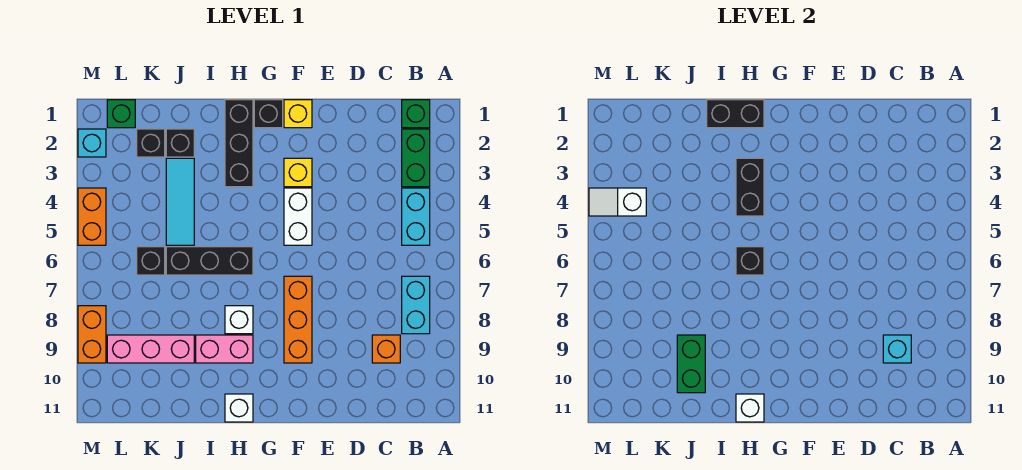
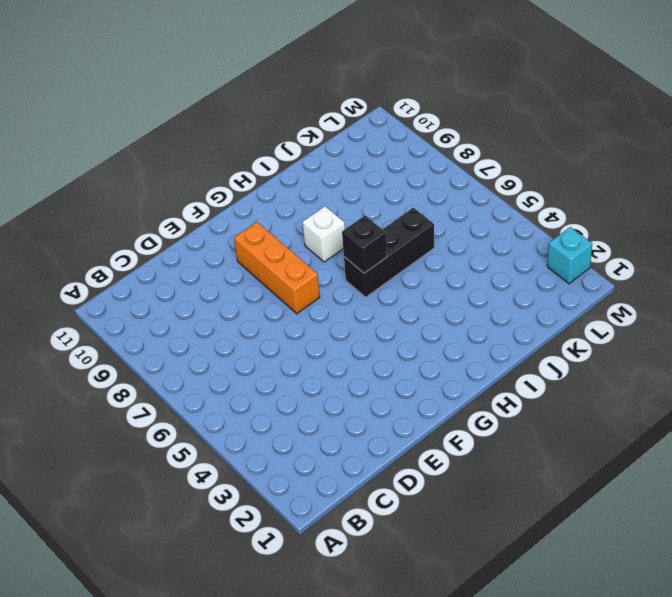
none -> green 1x1 brick [402,100,430,128]
none -> green 1x2 brick [402,129,430,187]
none -> cyan 1x2 brick [402,188,430,245]
none -> cyan 1x2 brick [402,276,430,334]

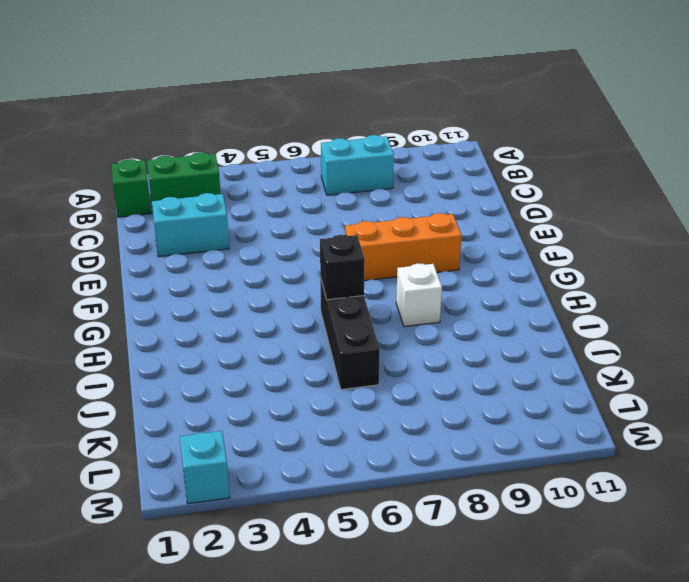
cyan 1x2 brick [152,193,229,257] -> cyan 1x2 brick moved to [402,188,430,245]
none -> orange 1x1 brick [372,335,400,363]
none -> yellow 1x1 brick [284,100,312,128]
none -> yellow 1x1 brick [284,158,312,187]
none -> white 1x2 brick [284,188,312,245]

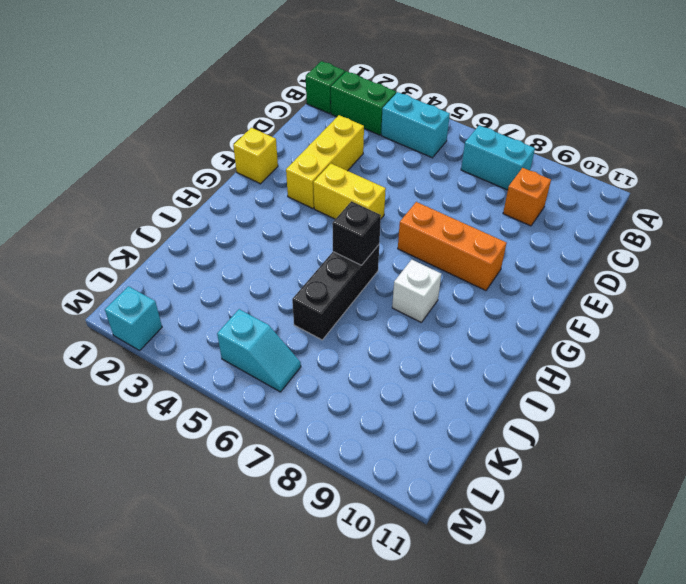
yellow 1x3 brick [286,115,364,209] -> yellow 1x1 brick [284,158,312,187]
yellow 1x2 brick [313,164,386,219] -> white 1x2 brick [284,188,312,245]
cyan 1x2 slope [217,309,301,392] -> none
none -> black 1x1 brick [254,100,283,128]
none -> black 1x3 brick [225,100,253,187]
none -> pink 1x2 brick [196,335,253,363]
none -> white 1x1 brick [225,394,253,422]

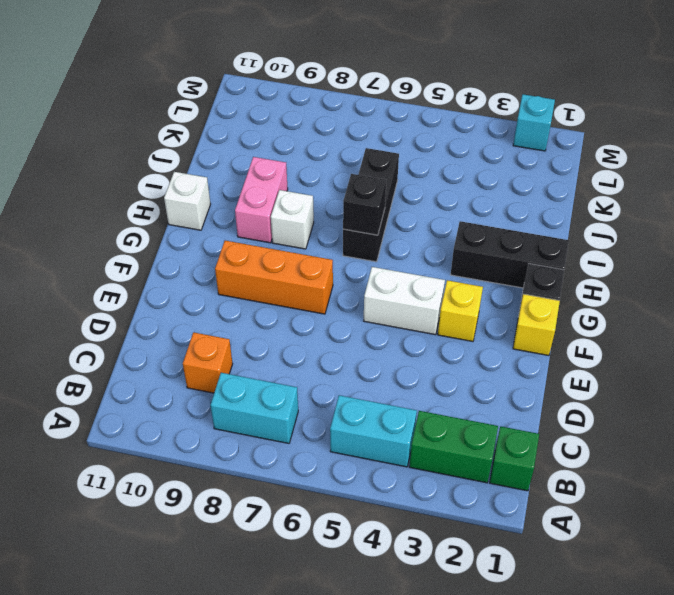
none -> black 1x1 brick [166,129,194,157]
none -> cyan 1x3 tile [166,158,194,245]
none -> pink 1x3 brick [107,335,194,363]
none -> black 1x1 brick [137,129,165,157]

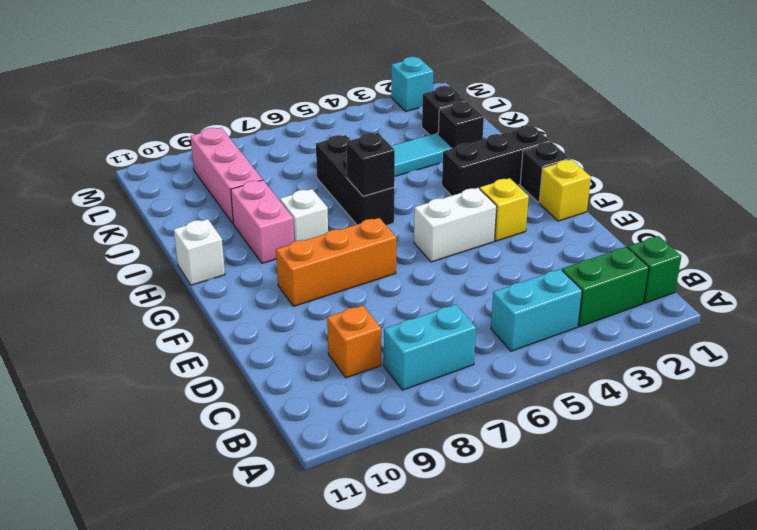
none -> black 1x1 brick [137,247,165,275]
none -> green 1x1 brick [107,100,135,128]
none -> orange 1x2 brick [78,188,106,245]
none -> orange 1x2 brick [78,306,106,363]

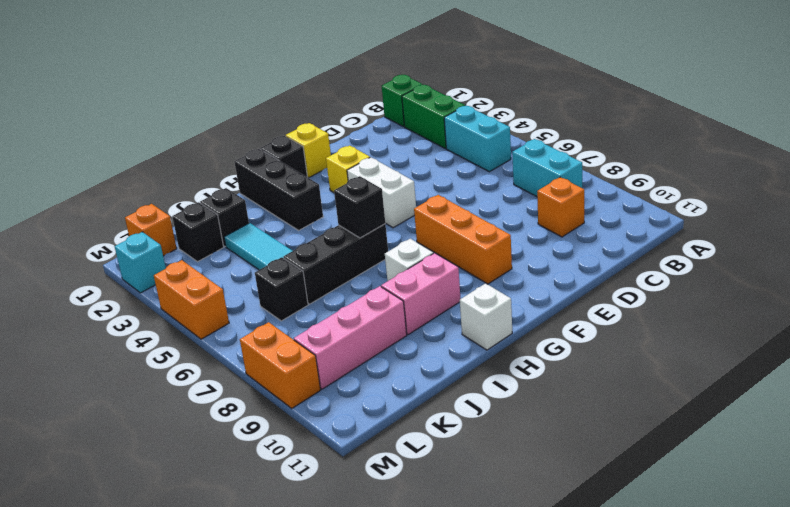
orange 1x1 brick [125,204,177,256] -> green 1x1 brick [107,100,135,128]
none -> cyan 1x1 brick [883,335,911,363]
none -> black 1x2 brick [707,100,764,128]
none -> black 1x2 brick [736,158,764,216]
none -> white 1x1 brick [736,394,764,422]

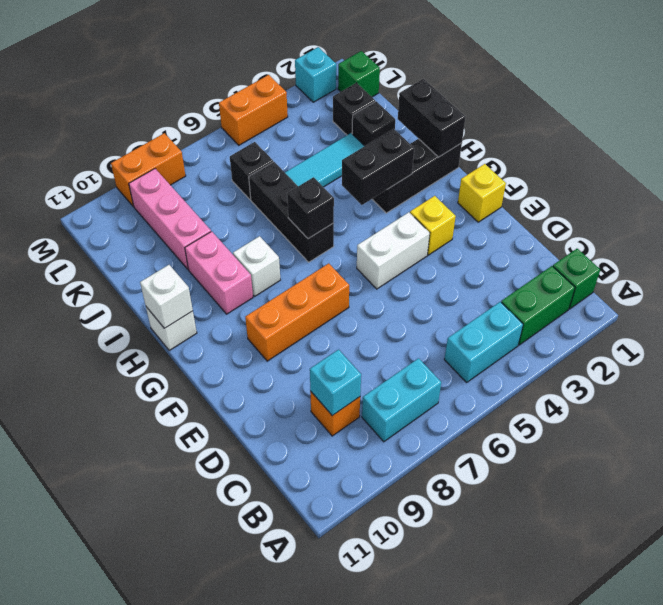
none -> black 1x1 brick [254,100,283,128]
none -> green 1x2 brick [677,335,705,393]
none -> white 1x2 slope [589,188,646,216]

